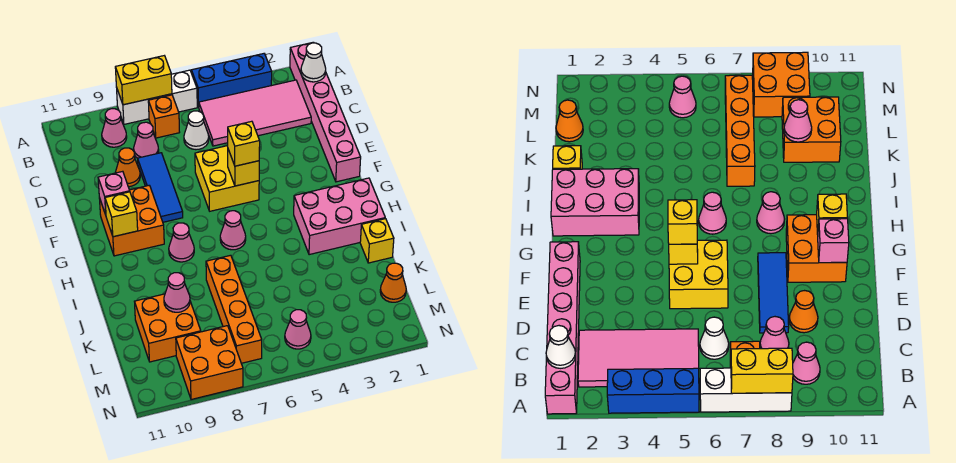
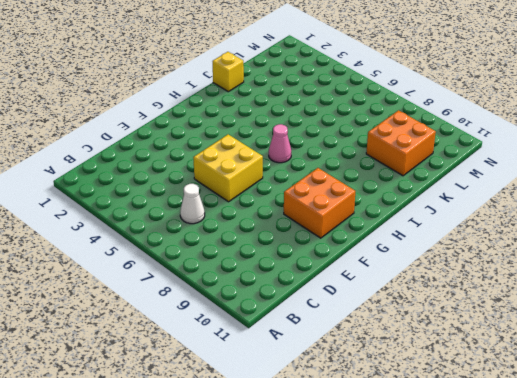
none -> pink 1x6 brick [290,42,361,182]
none -> blue 1x3 brick [191,54,272,107]
none -> white 1x3 brick [117,70,197,124]

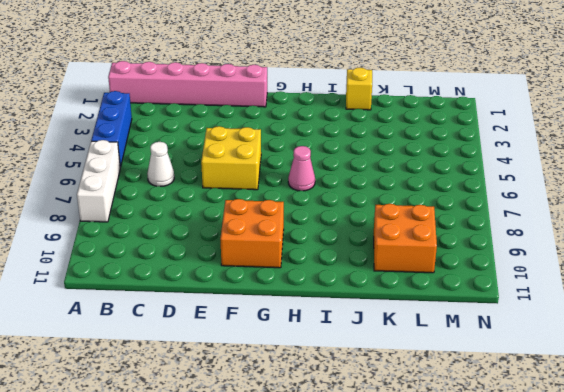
none -> pink 2x4 tile [199,80,311,146]
none -> orange 1x1 brick [148,95,180,138]
none -> pink 1x1 cone [102,109,127,147]

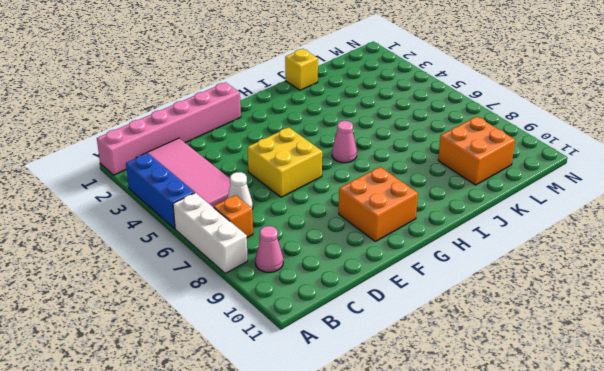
none -> pink 1x1 cone [134,122,159,158]
none -> blue 1x3 tile [138,153,183,222]
none -> orange 1x1 cone [115,148,140,187]

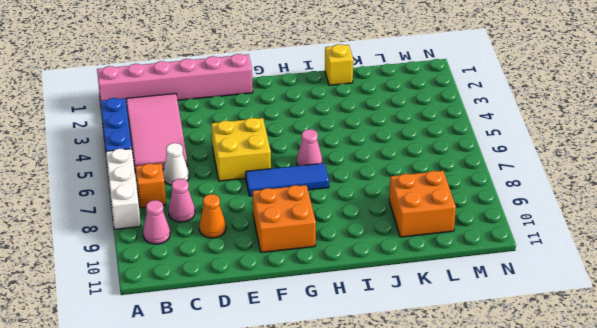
blue 1x3 tile [246,163,329,196] -> blue 1x3 tile moved to [138,153,183,222]
none -> pink 2x3 brick [294,178,385,255]
none -> pink 1x1 cone [169,223,194,262]
none -> orange 1x4 brick [206,255,262,363]

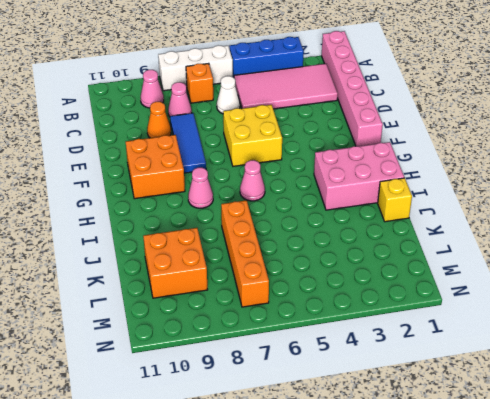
none -> orange 1x1 cone [380,263,406,302]
none -> pink 1x1 cone [285,310,311,349]
none -> orange 2x2 brick [176,326,243,400]

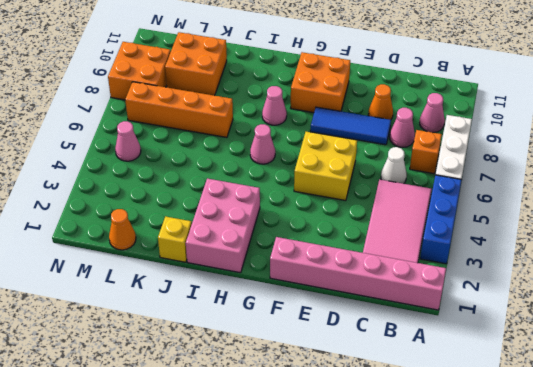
none -> yellow 1x2 brick [115,56,172,105]
none -> white 1x1 cone [301,43,326,82]
none -> yellow 1x1 brick [228,150,259,186]

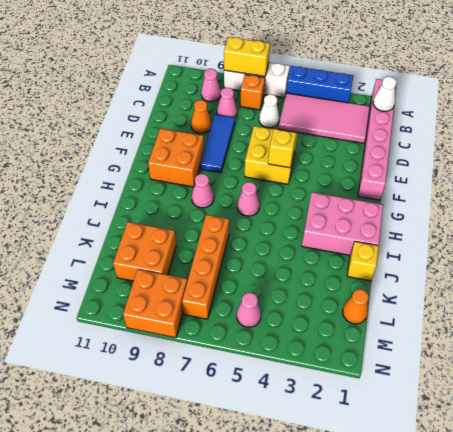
none -> pink 1x1 brick [98,171,130,215]
none -> yellow 1x1 brick [105,192,138,237]
none -> pink 1x1 cone [164,273,190,312]

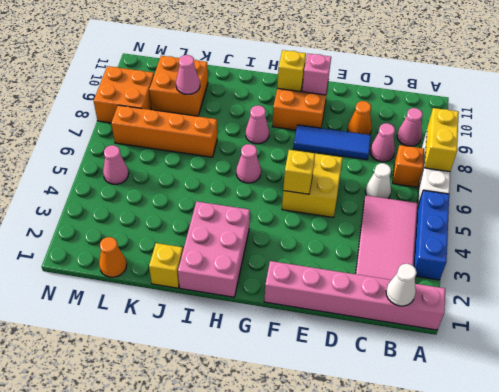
none -> yellow 1x1 brick [228,121,260,166]

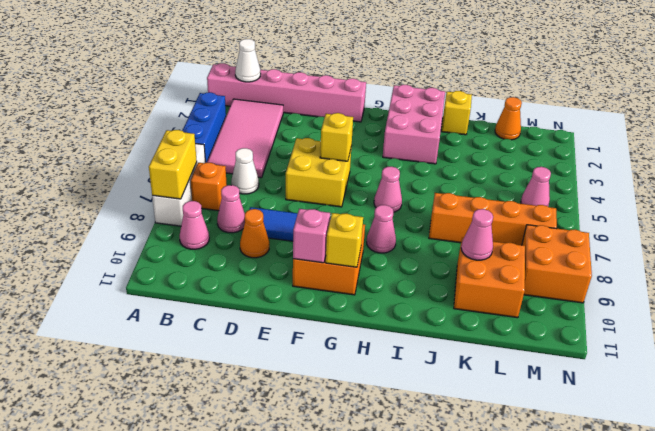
none -> yellow 1x1 brick [228,121,260,166]

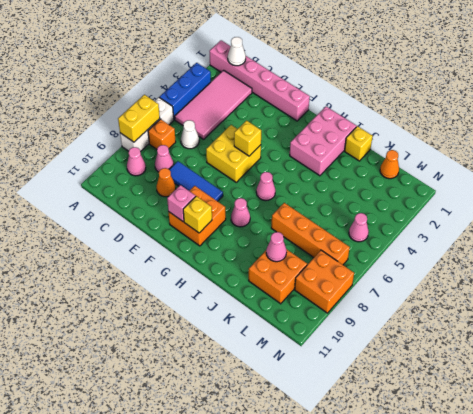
none -> yellow 1x1 brick [228,121,260,166]

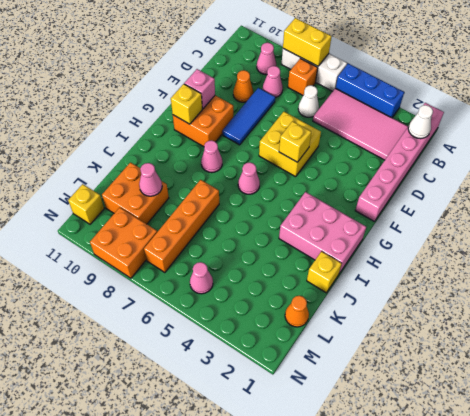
yellow 1x1 brick [68,184,104,224] -> yellow 1x1 brick moved to [228,121,260,166]

